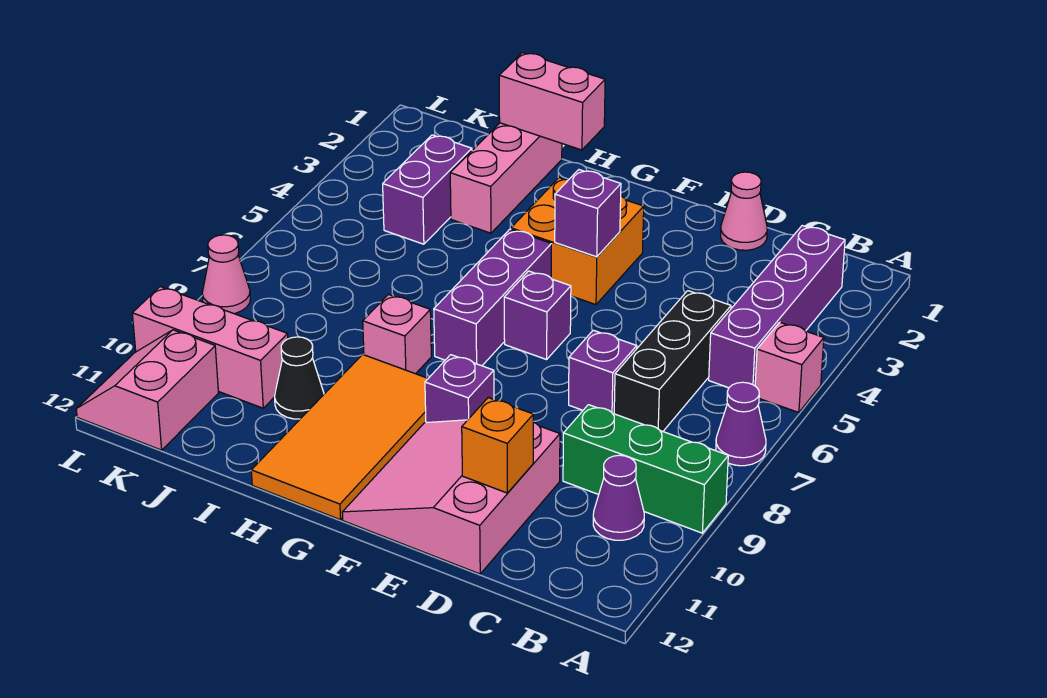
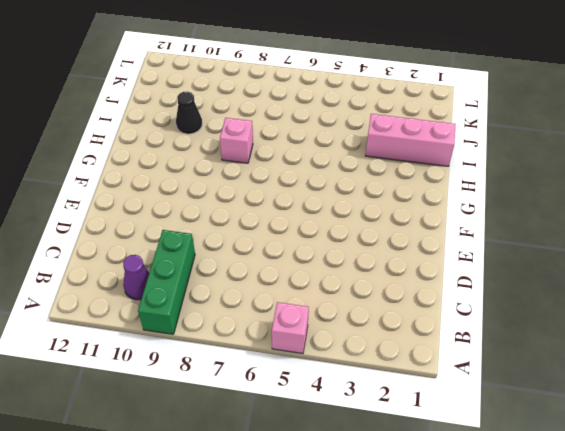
none -> purple 1x1 cone [716,382,766,466]
none -> purple 1x4 brick [709,226,845,388]
none -> black 1x3 brick [614,291,731,431]

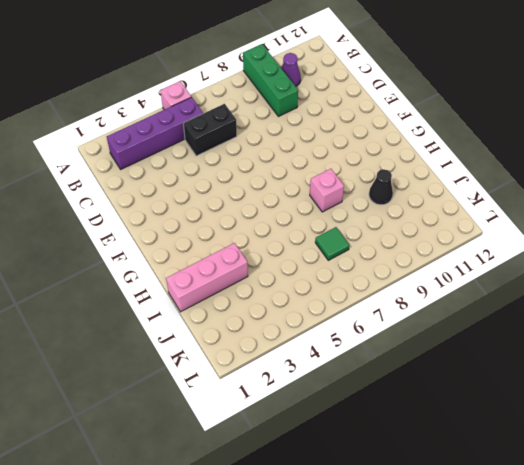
black 1x2 brick [183,104,237,156] -> black 1x3 brick [614,291,731,431]
green 1x1 tile [315,227,349,260] -> none
none -> purple 1x1 cone [716,382,766,466]
none -> pink 1x1 cone [721,172,767,250]
none -> purple 1x1 brick [569,330,637,414]

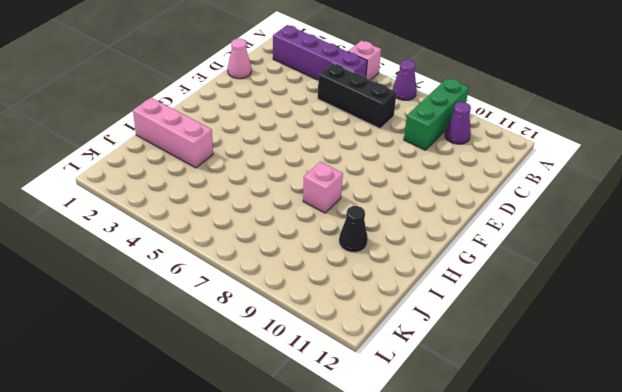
none -> purple 1x1 brick [569,330,637,414]
none -> pink 3x3 slope [342,420,560,574]
none -> orange 2x2 brick [511,178,644,305]

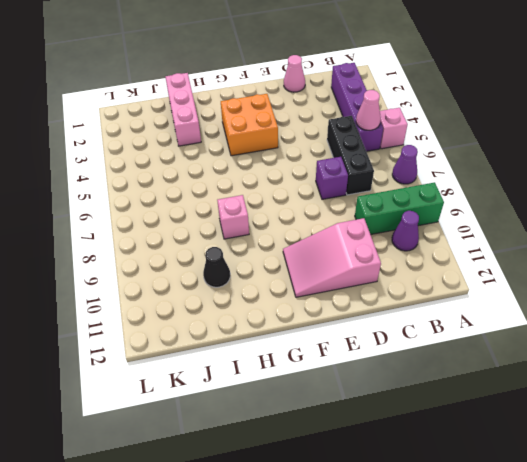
pink 1x1 cone [356,90,381,130] -> pink 1x1 cone moved to [202,235,250,314]
pink 2x3 slope [283,218,381,297] -> pink 3x3 slope [342,420,560,574]
none -> purple 1x1 brick [504,271,571,360]
none -> purple 1x1 brick [425,355,494,423]
none -> purple 1x3 brick [434,229,551,366]

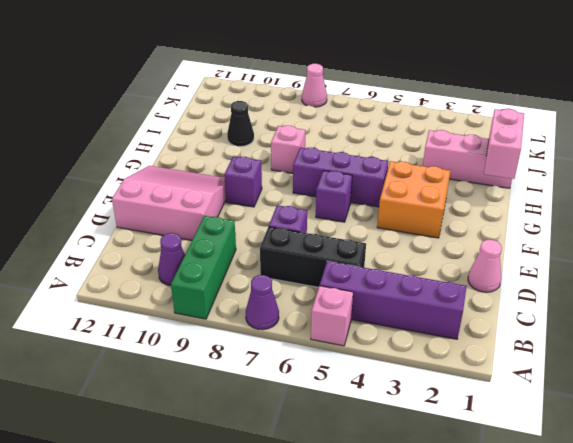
none -> orange 2x4 tile [251,354,428,520]
none -> purple 1x2 brick [383,135,472,244]
none -> pink 1x3 brick [132,287,288,408]

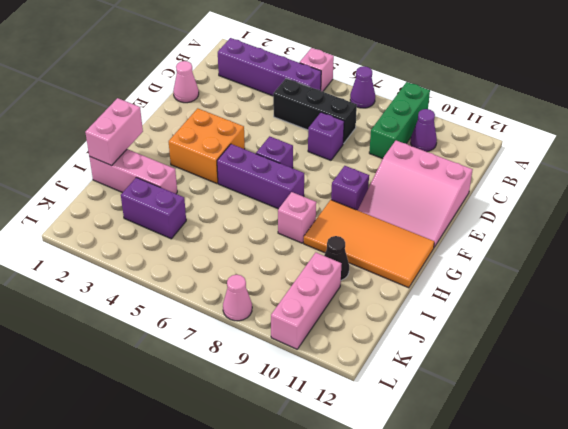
none -> pink 2x2 slope [76,330,218,450]
none -> orange 1x1 brick [462,398,533,493]
none -> purple 1x1 brick [555,170,621,257]

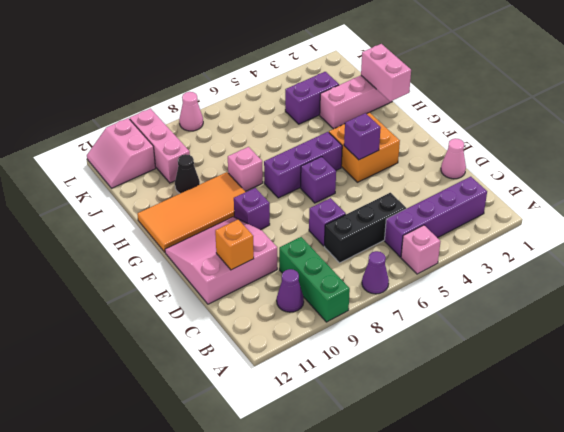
pink 2x2 slope [87,118,156,188] -> pink 2x2 slope turned to [76,330,218,450]

